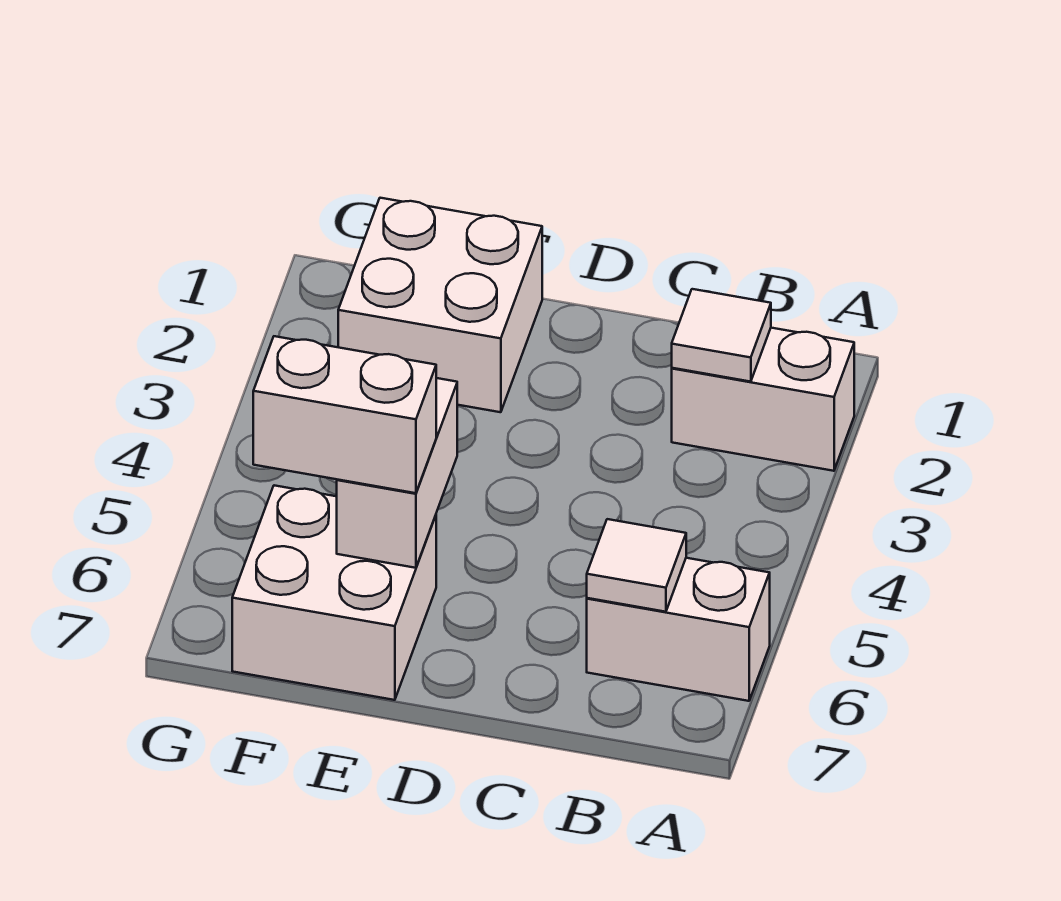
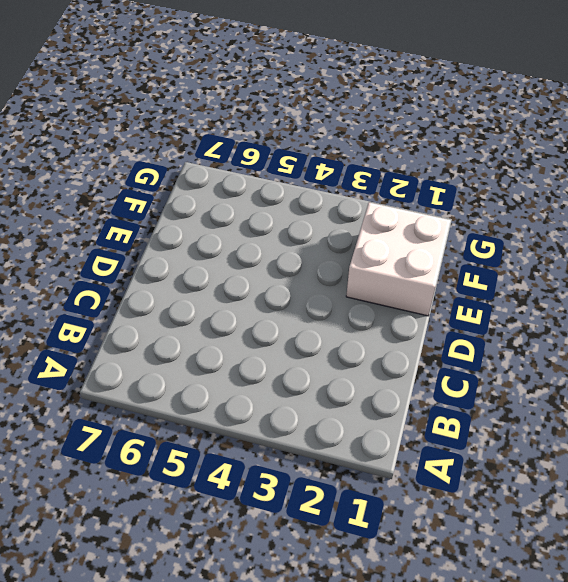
none -> white 1x2 brick [672,328,854,471]
none -> white 1x2 brick [587,558,770,701]

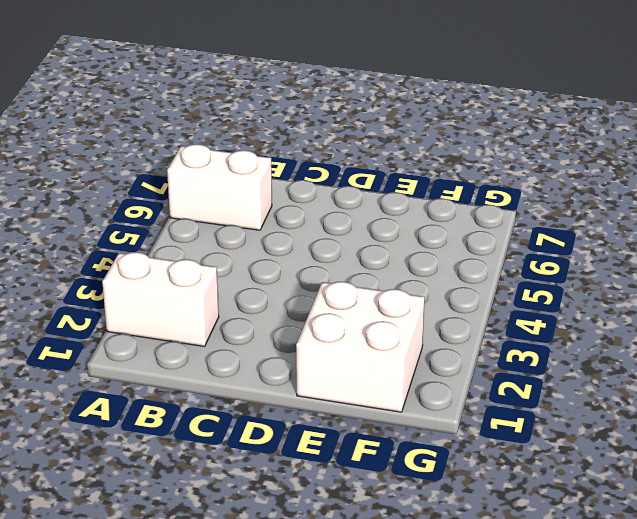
none -> white 2x2 brick [232,485,436,700]
none -> white 1x1 tile [672,289,771,382]

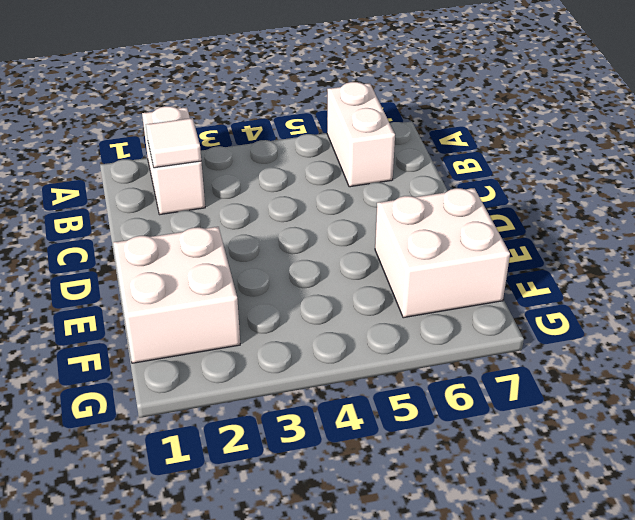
none -> white 1x1 tile [587,519,686,612]
none -> white 1x2 brick [337,378,457,568]

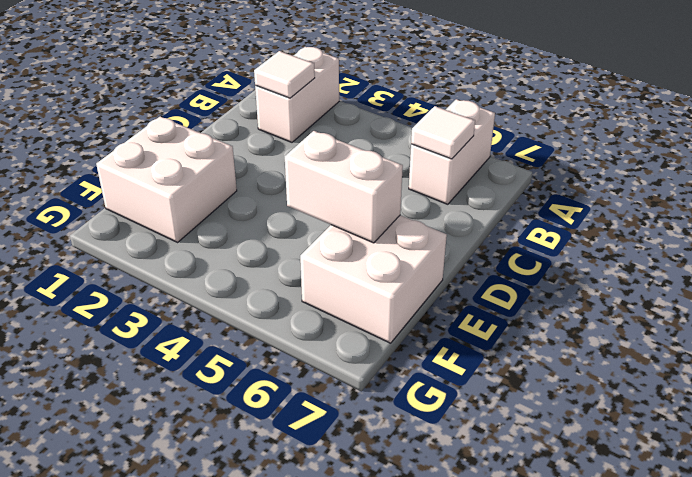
none -> white 1x2 brick [253,336,436,493]

